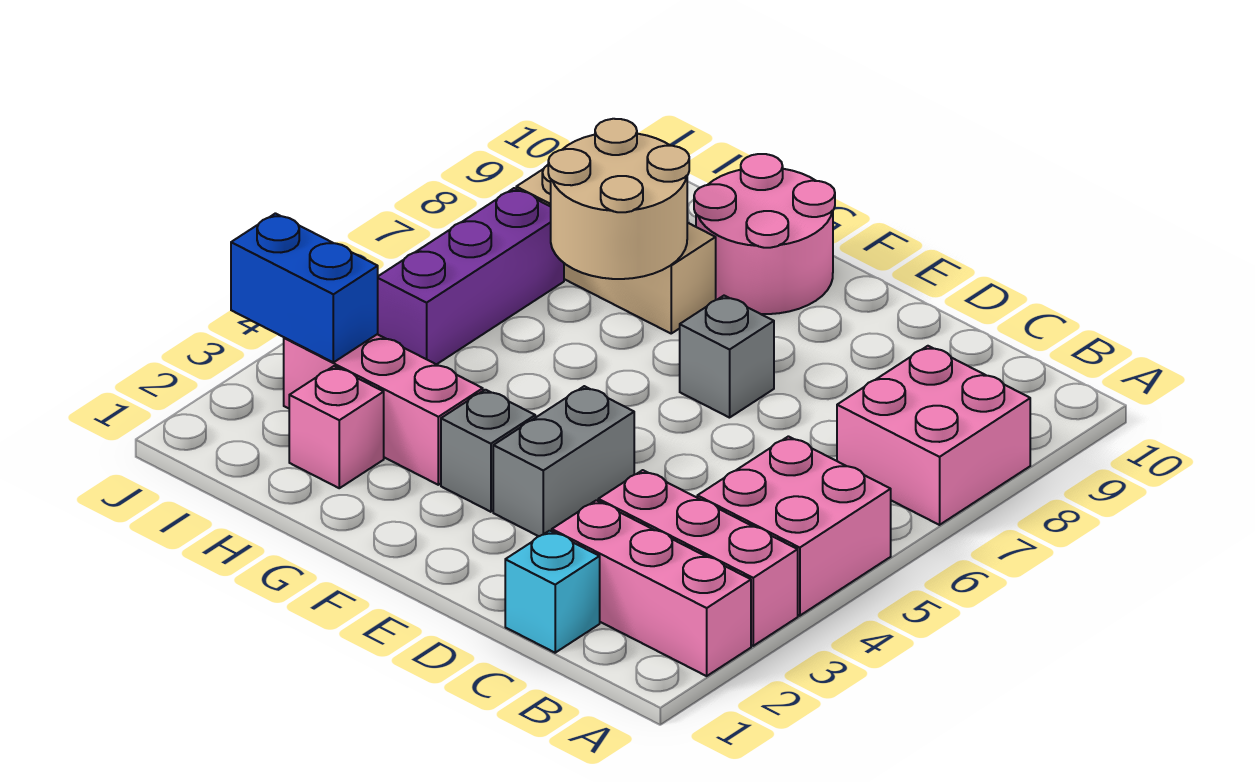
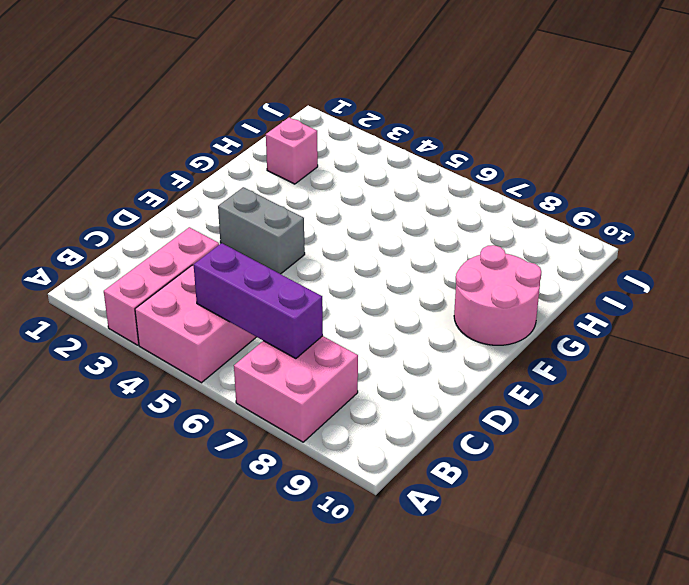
purple 1x3 brick [194,243,323,359] -> purple 1x3 brick moved to [378,188,564,365]
none -> pink 1x3 brick [552,500,751,676]
none -> cyan 1x1 brick [505,531,600,653]
none -> grey 1x1 brick [680,296,774,418]

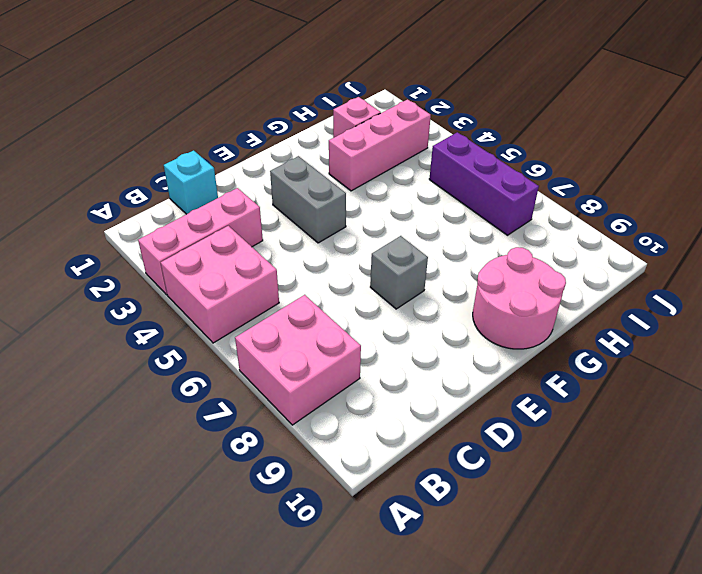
none -> pink 1x3 brick [552,500,751,676]
none -> grey 1x1 brick [441,390,535,512]
none -> tan 1x3 brick [516,165,716,333]

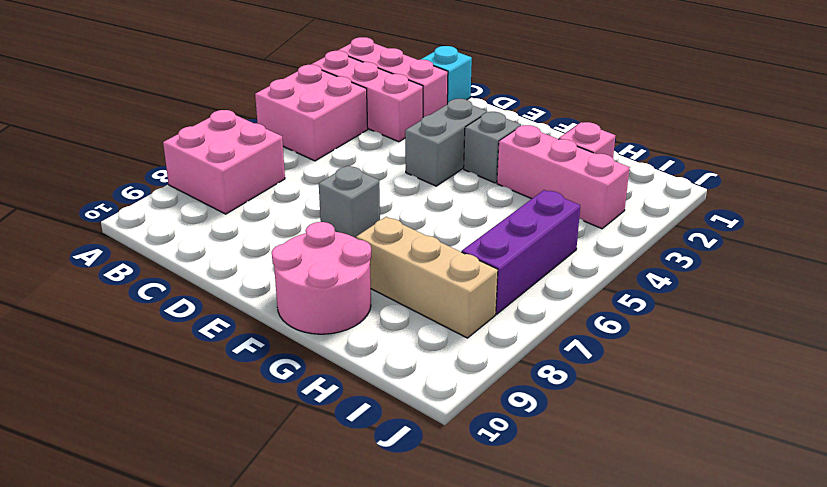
none -> tan 2x2 round brick [548,119,689,279]
none -> blue 1x2 brick [231,213,378,362]

